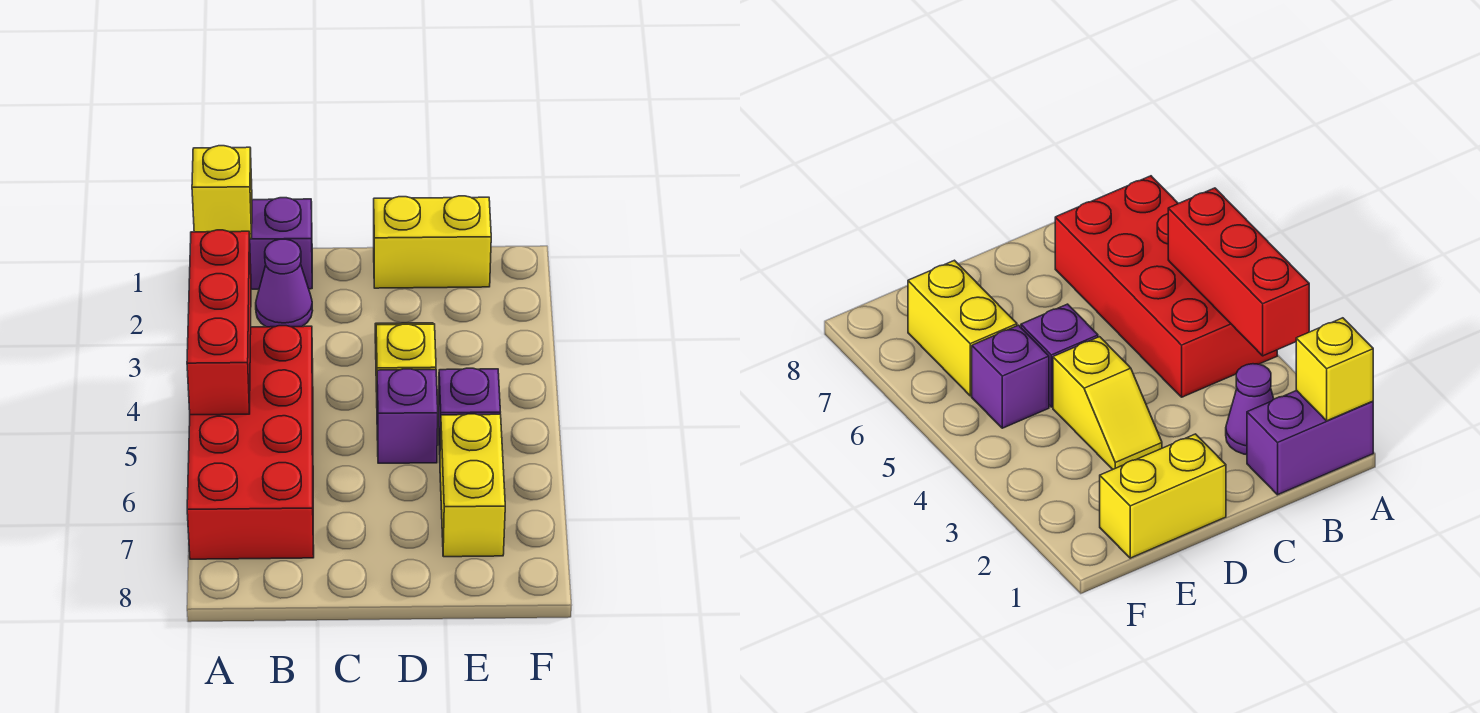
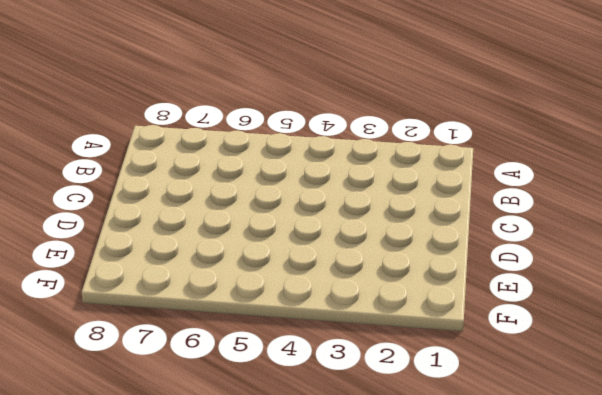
none -> purple 1x2 brick [250,198,312,289]
none -> red 2x4 brick [187,326,314,559]

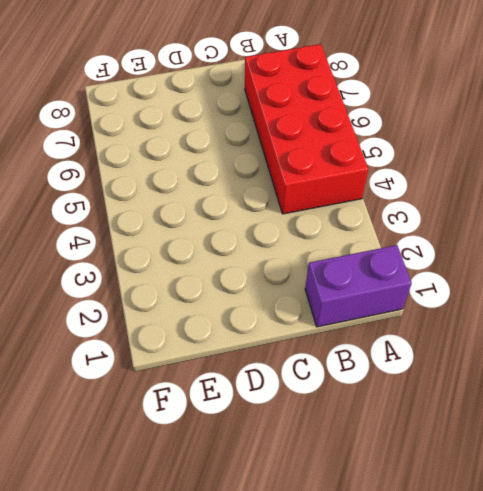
none -> purple 1x1 cone [256,239,313,327]
none -> yellow 1x2 brick [374,196,491,288]

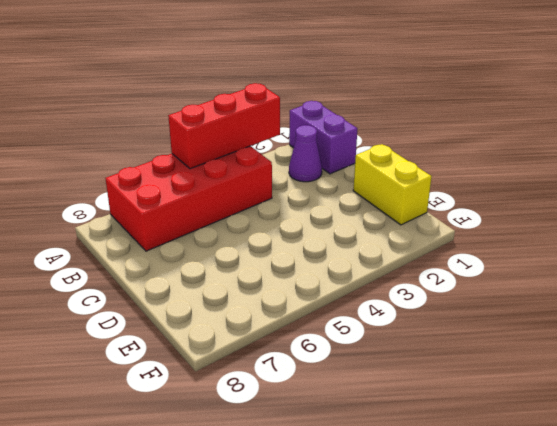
none -> yellow 1x2 slope [375,323,436,392]
none -> purple 1x1 brick [377,369,438,463]

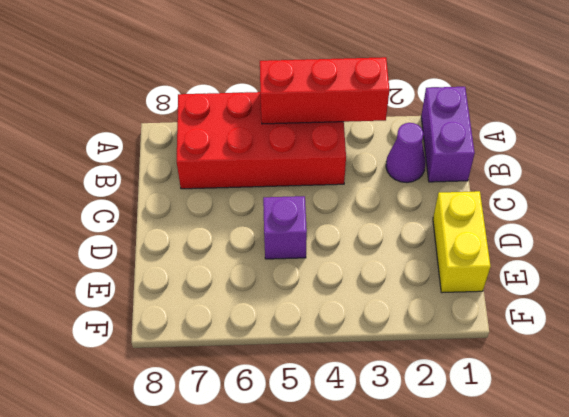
none -> yellow 1x2 slope [375,323,436,392]
none -> purple 1x1 brick [438,368,500,455]

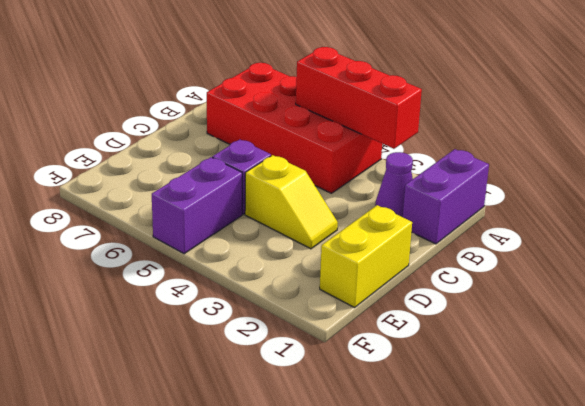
purple 1x2 brick [152,157,242,254] -> purple 1x1 brick [438,368,500,455]
none -> yellow 1x2 brick [440,414,505,557]
none -> yellow 1x1 brick [192,146,252,239]

